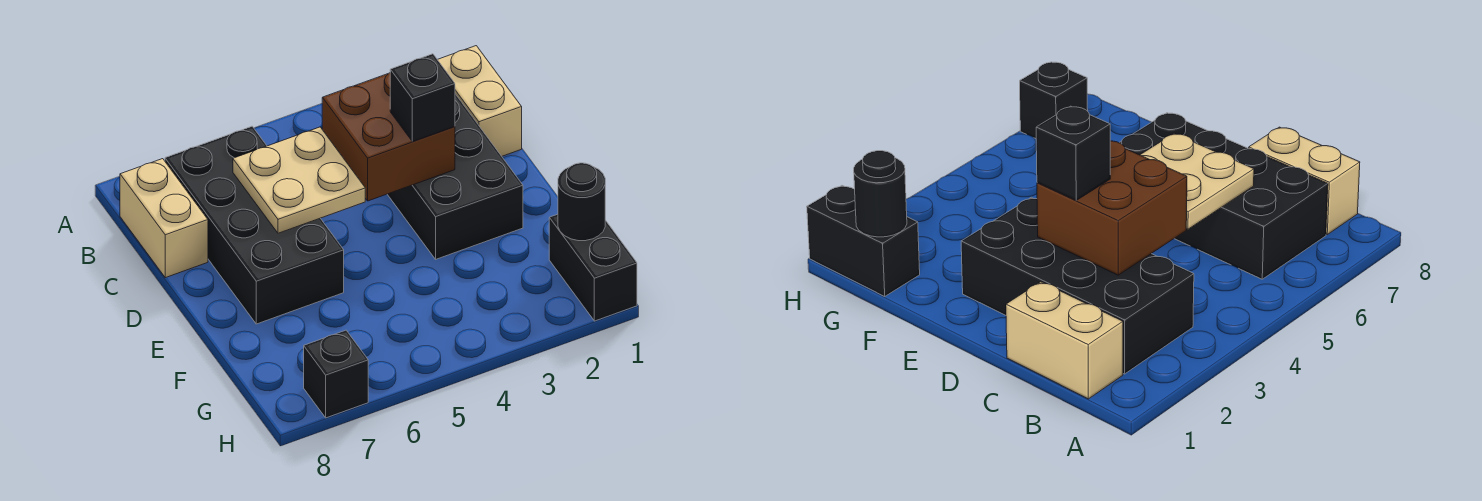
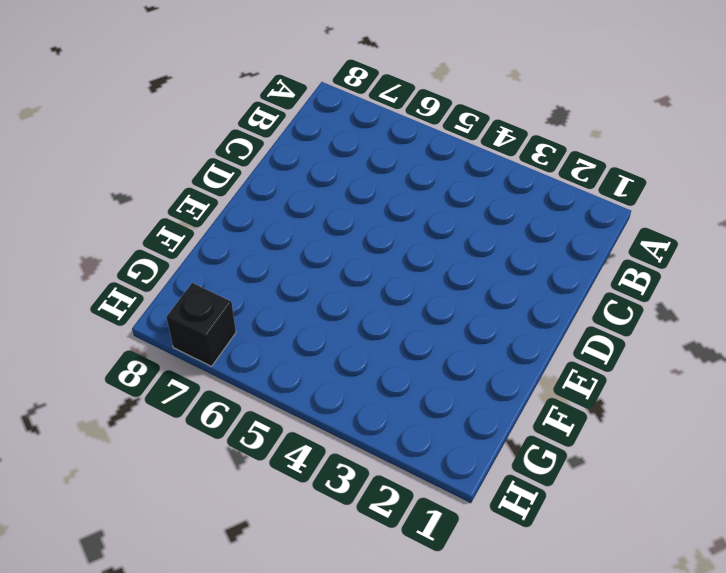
none -> tan 1x2 brick [437,46,522,156]
none -> black 2x4 brick [387,94,523,259]

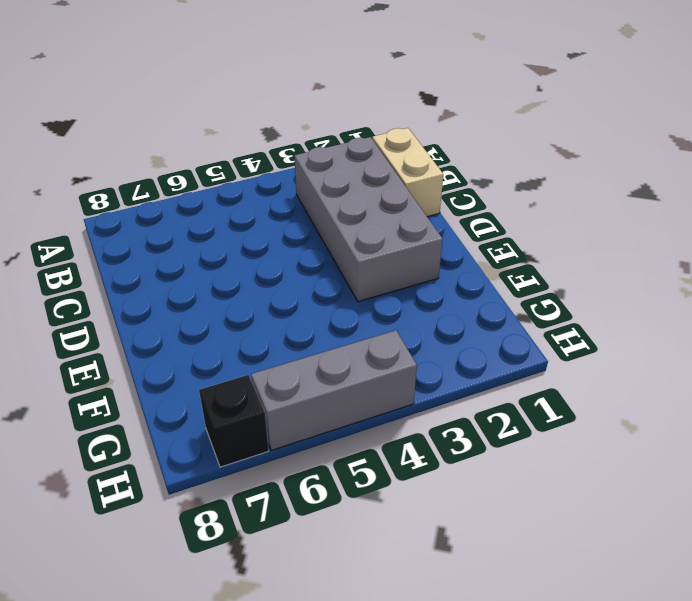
grey 2x4 brick [295,137,443,302] -> black 2x4 brick [387,94,523,259]
grey 1x3 brick [251,330,417,450] -> none
none -> black 2x4 brick [165,126,344,324]
none -> tan 1x2 brick [120,159,208,278]

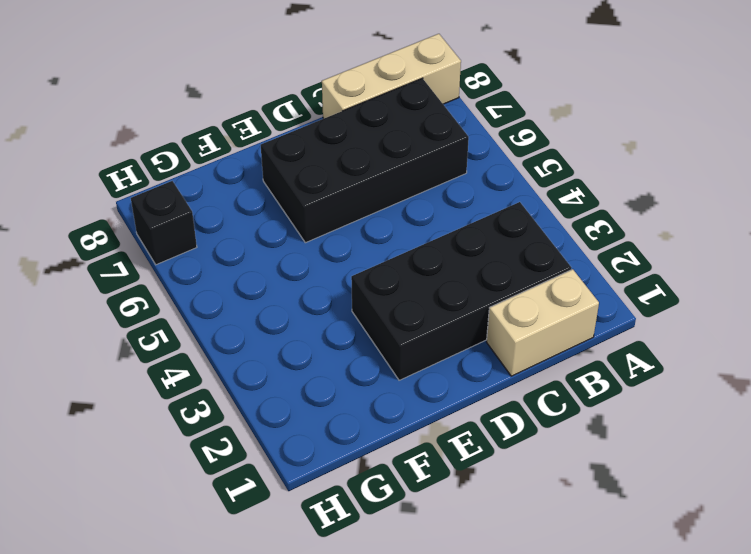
tan 1x3 brick [322,34,461,118] -> tan 1x2 brick [120,159,208,278]
none -> black 1x2 brick [549,214,637,321]
none -> brown 2x2 brick [322,73,455,201]

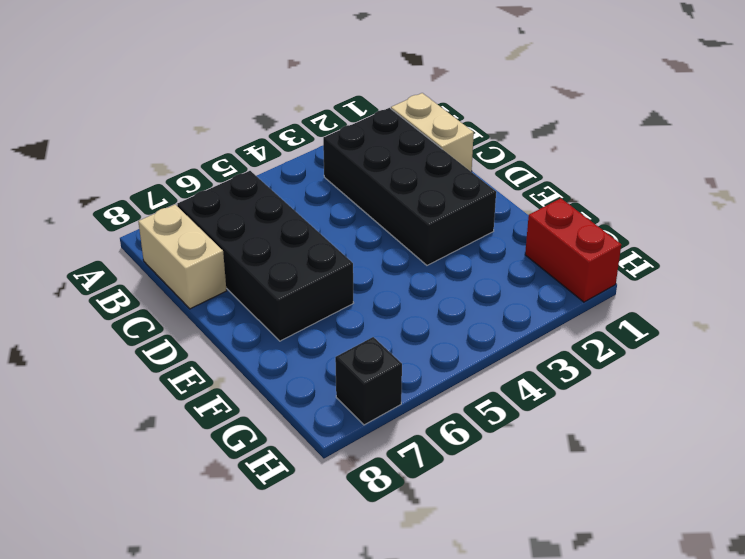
red 1x2 brick [525,198,621,302] -> black 1x2 brick [549,214,637,321]
none -> brown 2x2 brick [322,73,455,201]
none -> tan 2x2 plate [233,127,365,233]

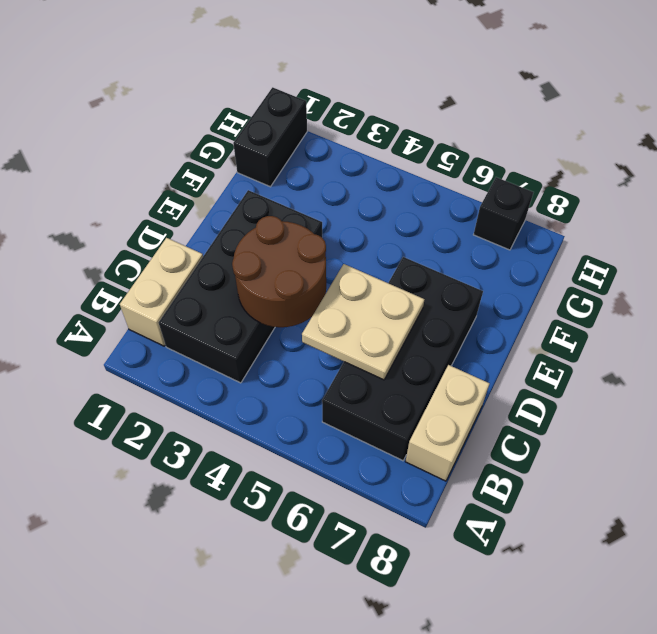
brown 2x2 round brick [232,216,326,327] -> brown 2x2 brick [322,73,455,201]
none -> black 1x1 round brick [558,163,605,241]
none -> black 1x1 brick [390,54,455,142]

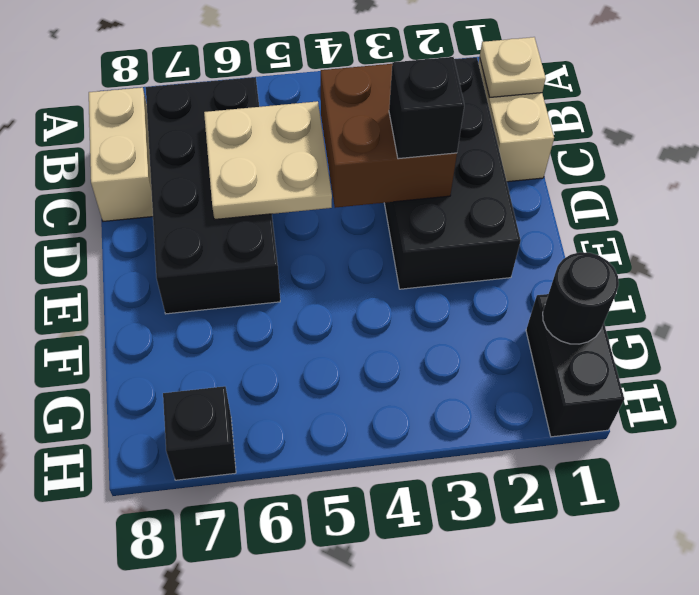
tan 1x1 plate [480,37,546,97] -> none

